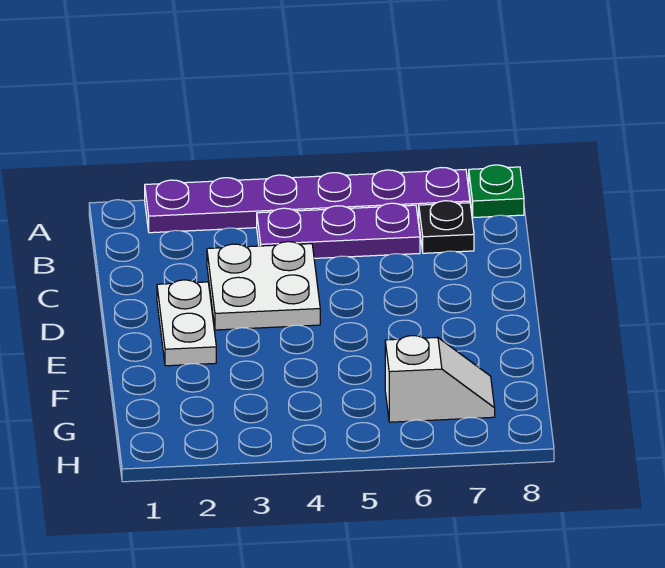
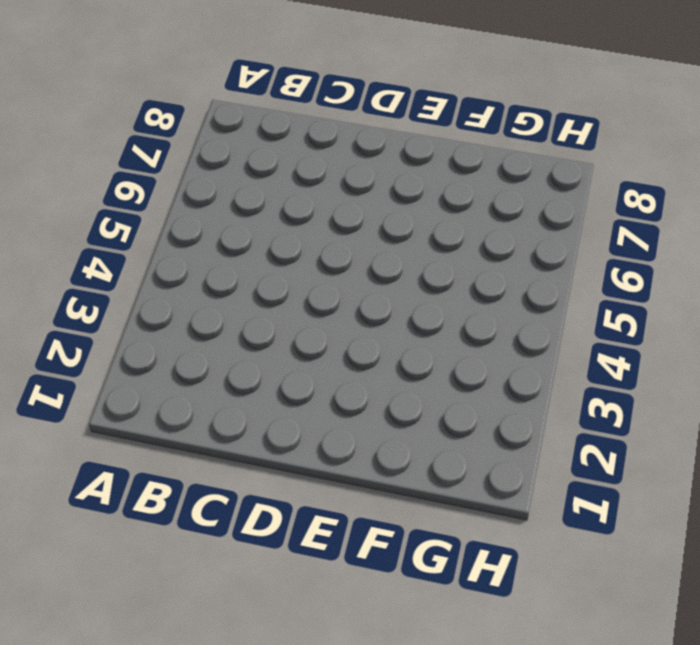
none -> purple 1x6 plate [145,168,470,233]
none -> green 1x1 plate [469,165,524,218]

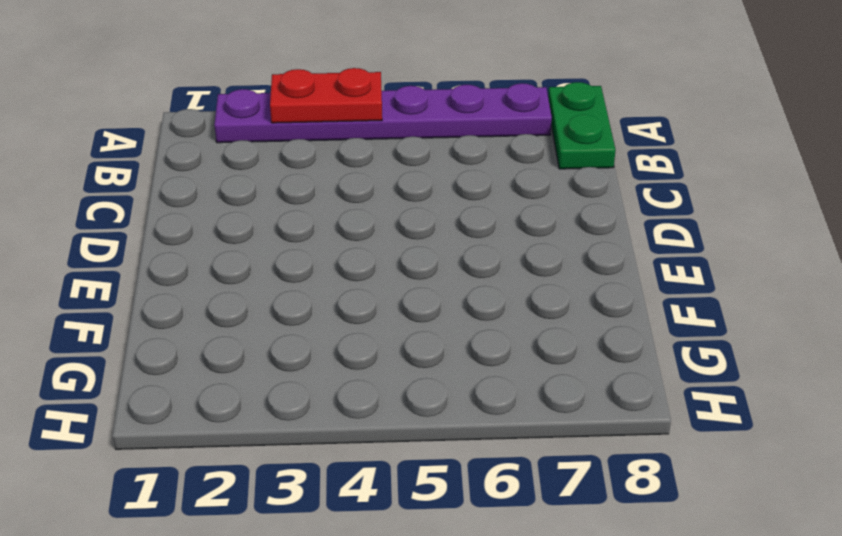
red 1x2 plate [270,68,382,123] -> none
green 1x2 plate [548,82,616,169] -> green 1x1 plate [469,165,524,218]
none -> purple 1x3 plate [257,203,420,258]
none -> black 1x1 plate [419,201,474,253]

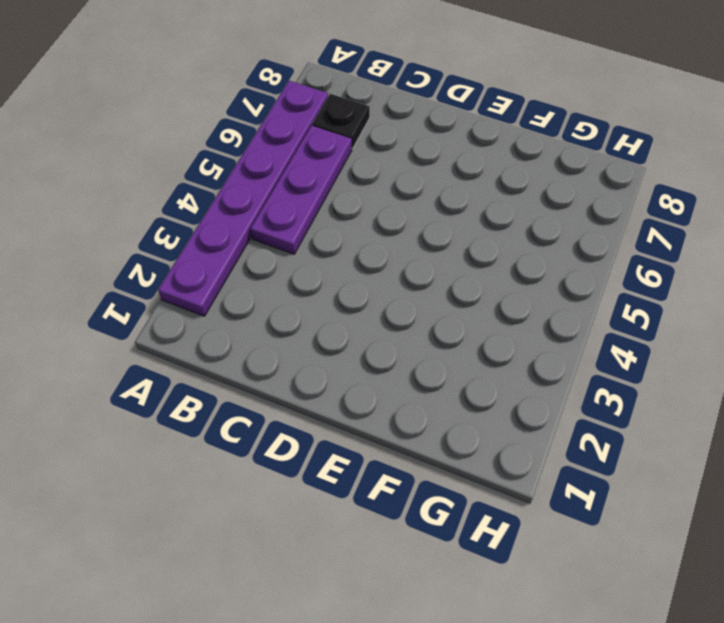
none -> green 1x1 plate [469,165,524,218]
none -> white 2x2 plate [207,242,320,330]

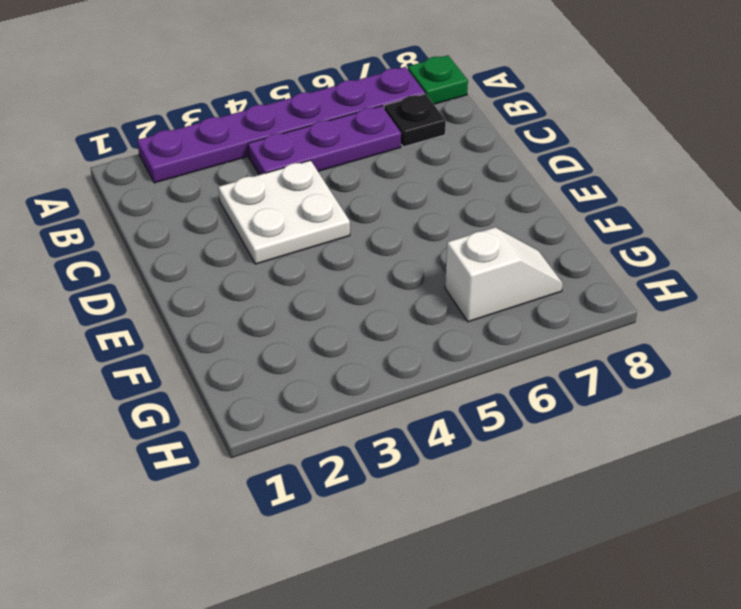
none -> white 1x2 plate [157,280,216,366]

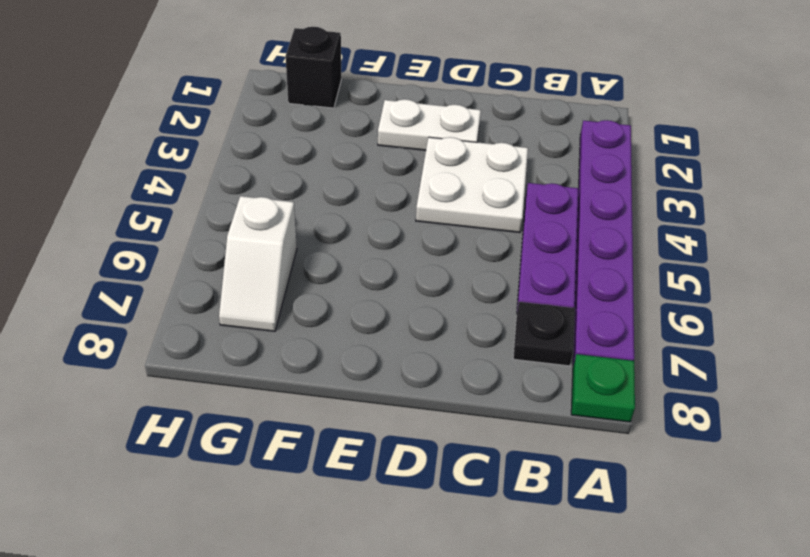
black 1x1 brick [285,27,341,108] -> none

